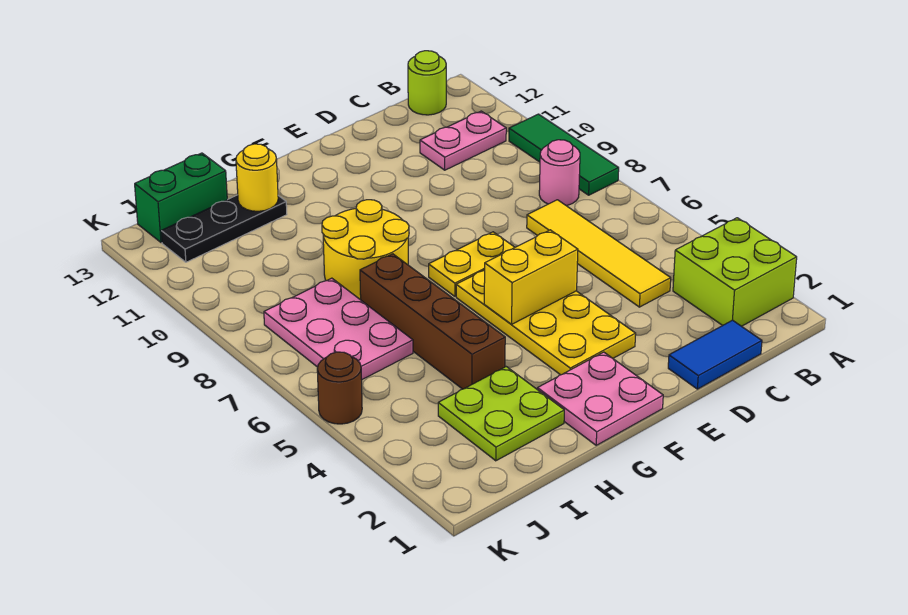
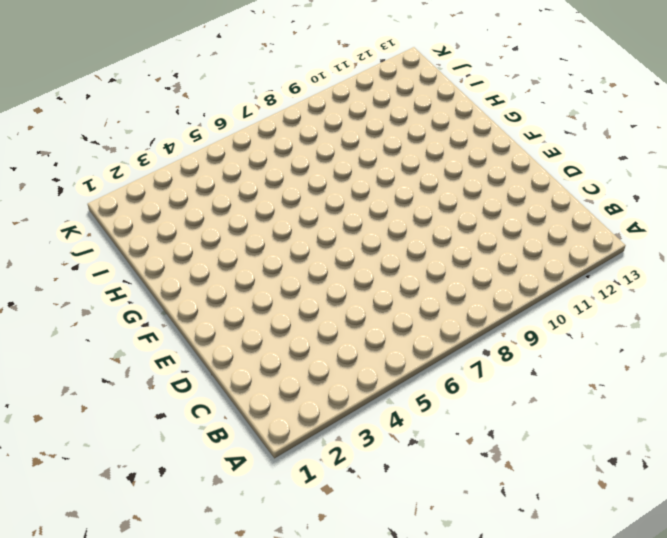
none -> lime 2x2 brick [673,218,797,326]
none -> green 1x3 tile [509,114,619,195]
none -> pink 1x1 round brick [539,140,580,206]

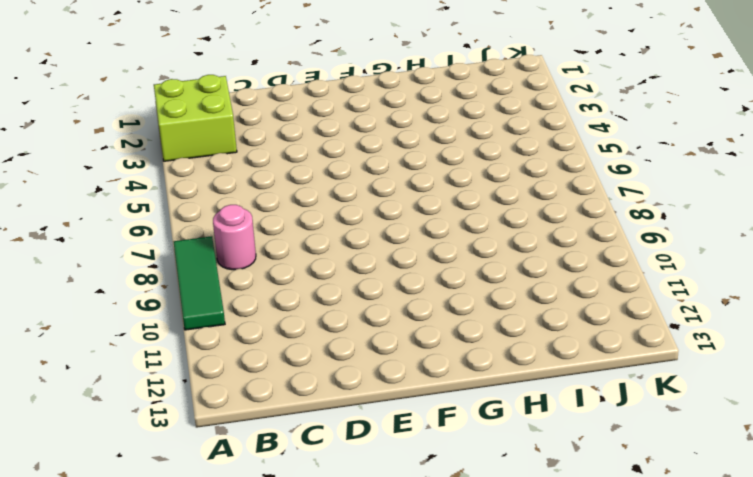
none -> pink 1x2 plate [420,111,506,170]
none -> lime 1x1 round brick [408,51,446,115]
none -> blue 1x2 tile [668,320,762,389]

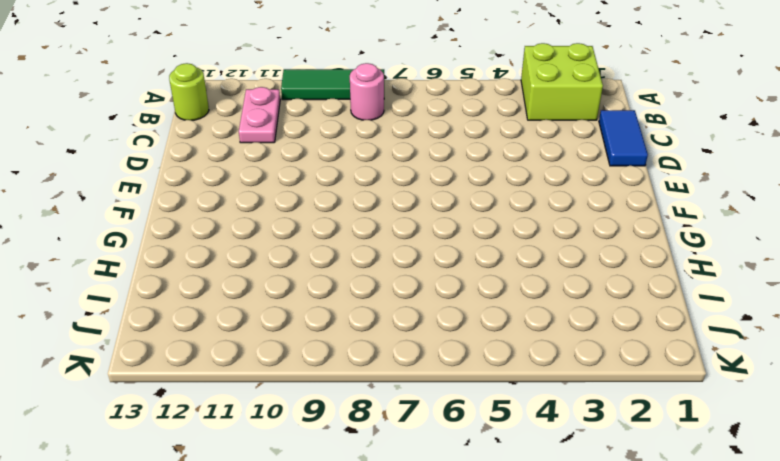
none -> yellow 1x4 tile [527,200,671,307]
none -> yellow 2x4 plate [456,270,636,375]
none -> yellow 1x2 plate [429,232,515,296]

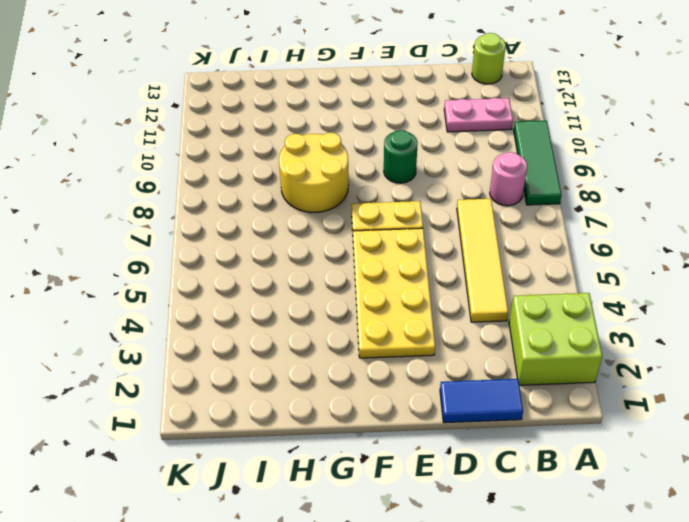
green 1x1 round brick [384,130,418,183] -> none
none -> pink 2x2 plate [537,352,663,445]
none -> lime 2x2 plate [438,367,564,461]
none -> brown 1x4 brick [360,254,505,389]

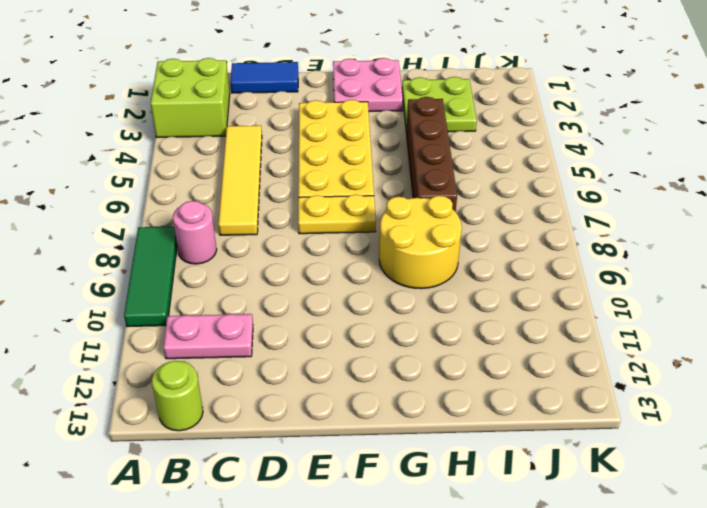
none -> black 1x3 plate [161,195,287,262]
none -> pink 2x3 plate [264,278,413,380]
none -> green 1x2 brick [135,153,227,243]

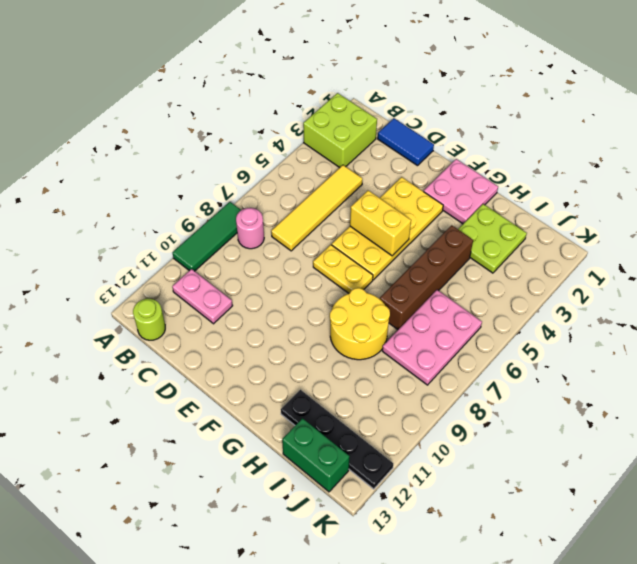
black 1x4 plate [281,390,393,489] -> black 1x3 plate [161,195,287,262]
none -> brown 1x1 round brick [317,352,362,424]
none -> yellow 1x1 round brick [236,144,278,211]

